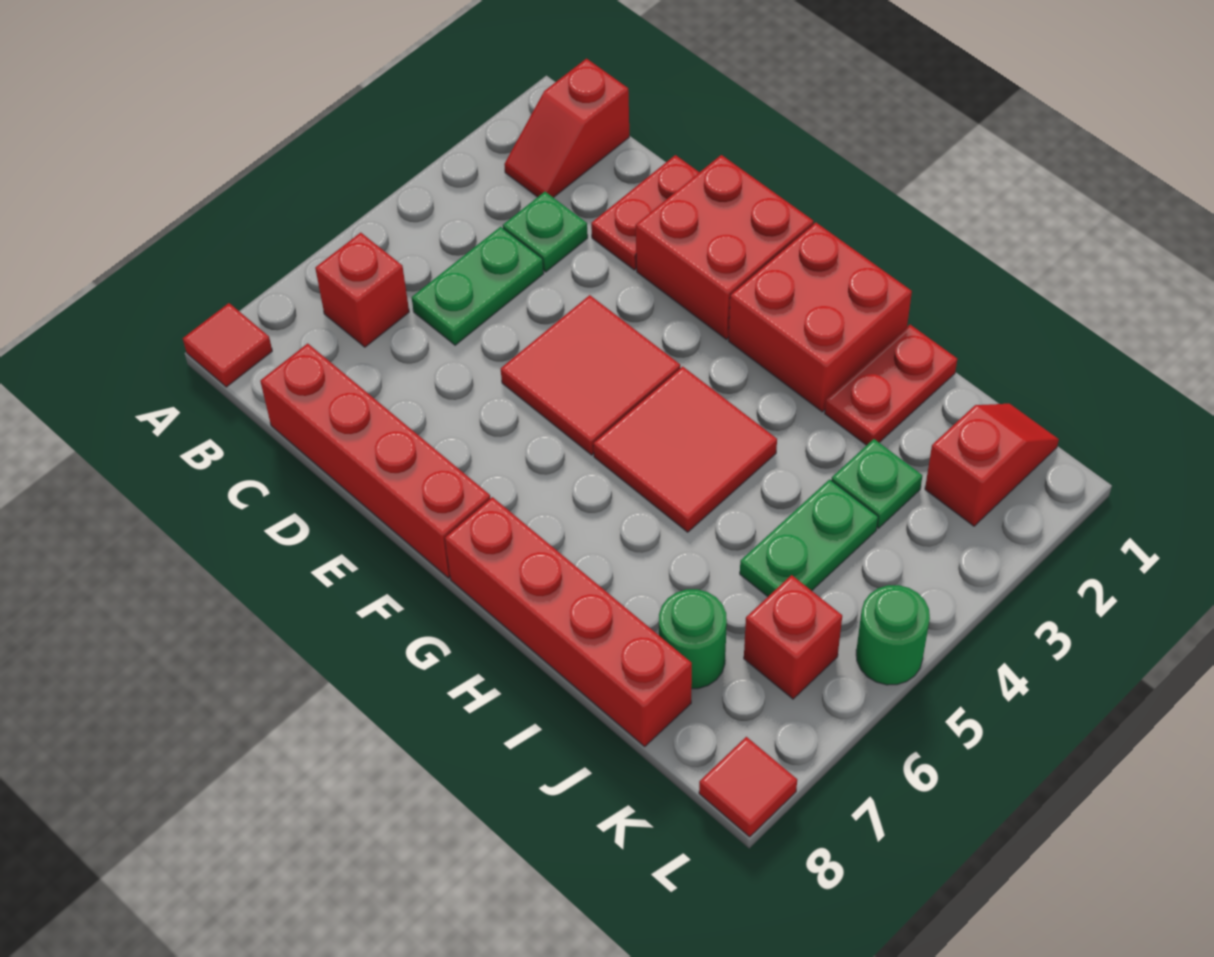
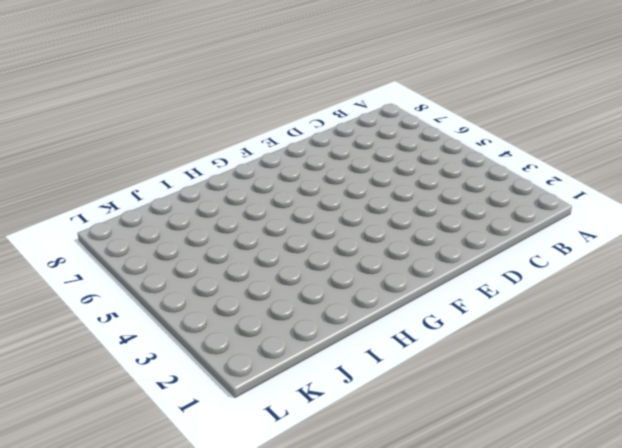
none -> red 1x1 tile [183,303,272,387]
none -> red 1x2 slope [504,59,629,198]
none -> red 1x1 brick [315,233,409,347]

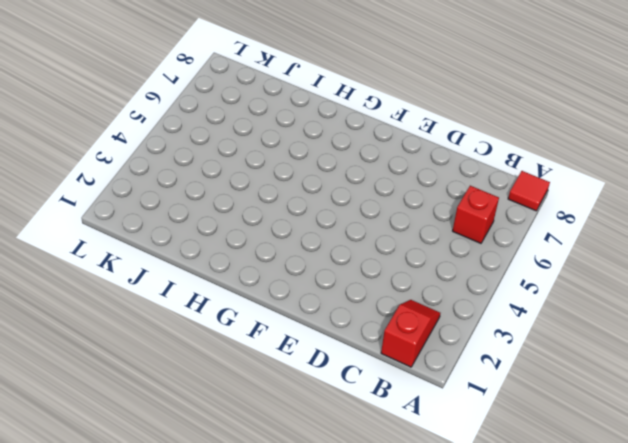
none -> green 1x1 plate [503,192,588,272]
none -> green 1x2 plate [412,227,544,345]
none -> red 1x4 brick [260,343,490,578]

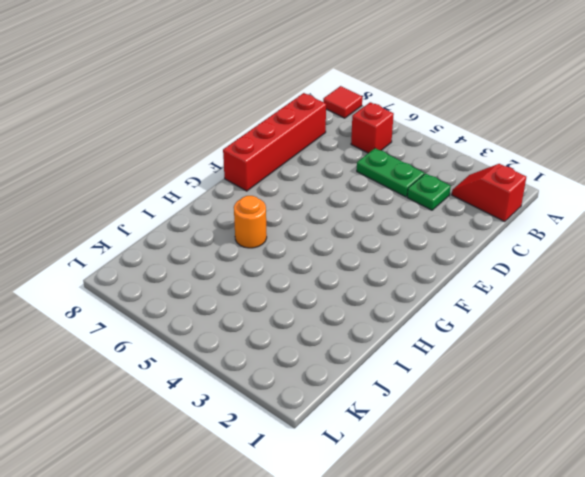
orange 1x1 round brick [234,196,267,248] -> none
none -> red 1x2 plate [591,155,699,270]
none -> red 2x2 brick [636,155,813,339]
none -> red 2x2 tile [501,295,680,455]

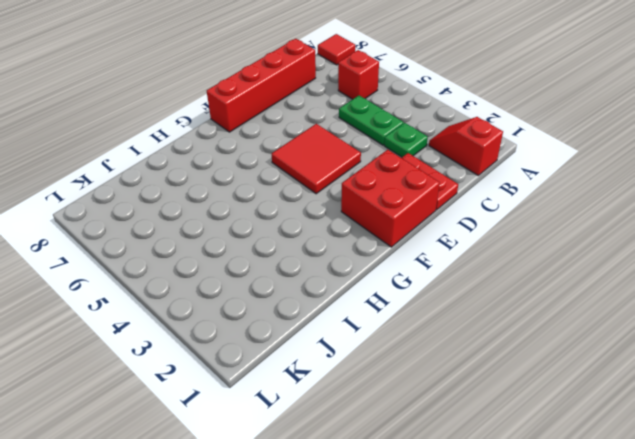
none -> red 2x2 brick [729,223,912,412]
none -> red 2x2 tile [593,366,777,532]
none -> red 1x4 brick [445,497,692,746]

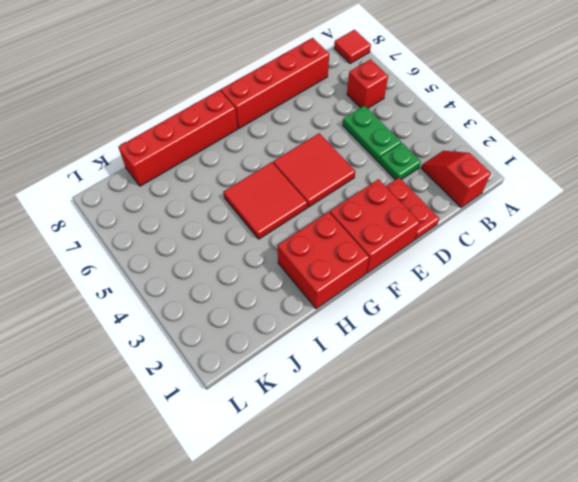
none -> red 1x2 plate [825,325,957,445]
none -> green 1x1 plate [831,439,922,528]
none -> green 1x2 plate [740,479,878,597]

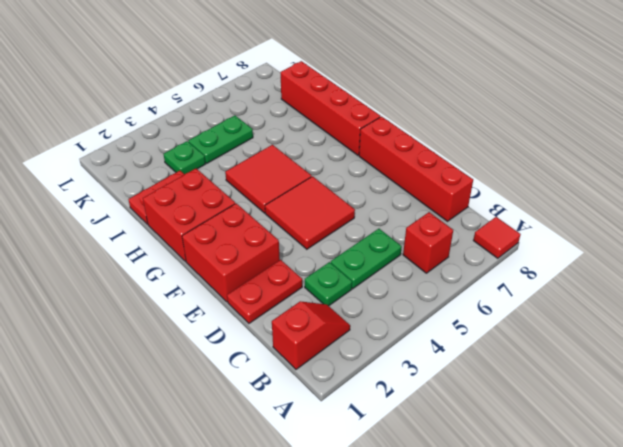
none -> green 1x1 round brick [659,589,727,689]
none -> red 1x2 slope [925,404,1059,526]
none -> red 1x1 brick [744,575,842,699]

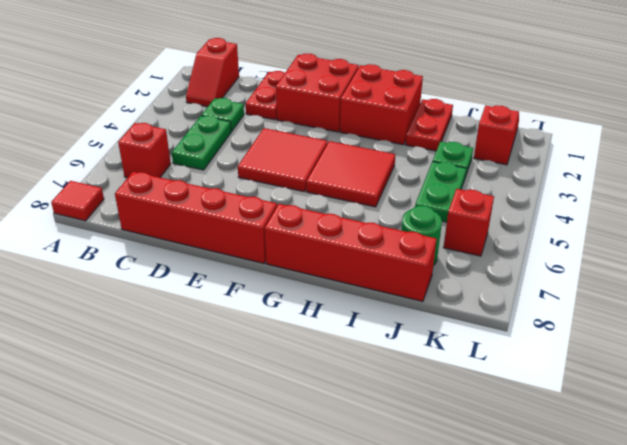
none -> green 1x1 round brick [856,585,930,685]
none -> red 1x1 tile [699,737,797,837]

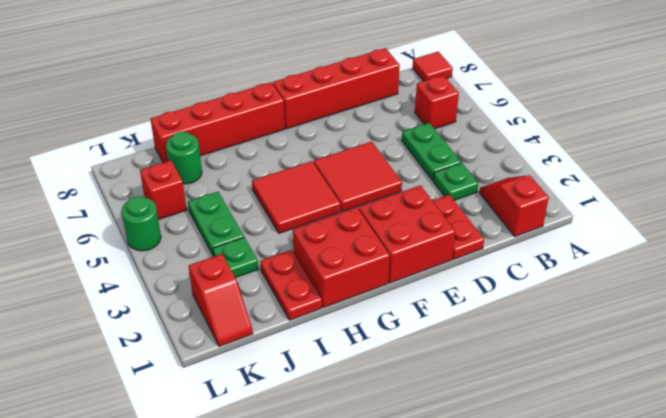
none -> red 1x1 tile [699,737,797,837]

